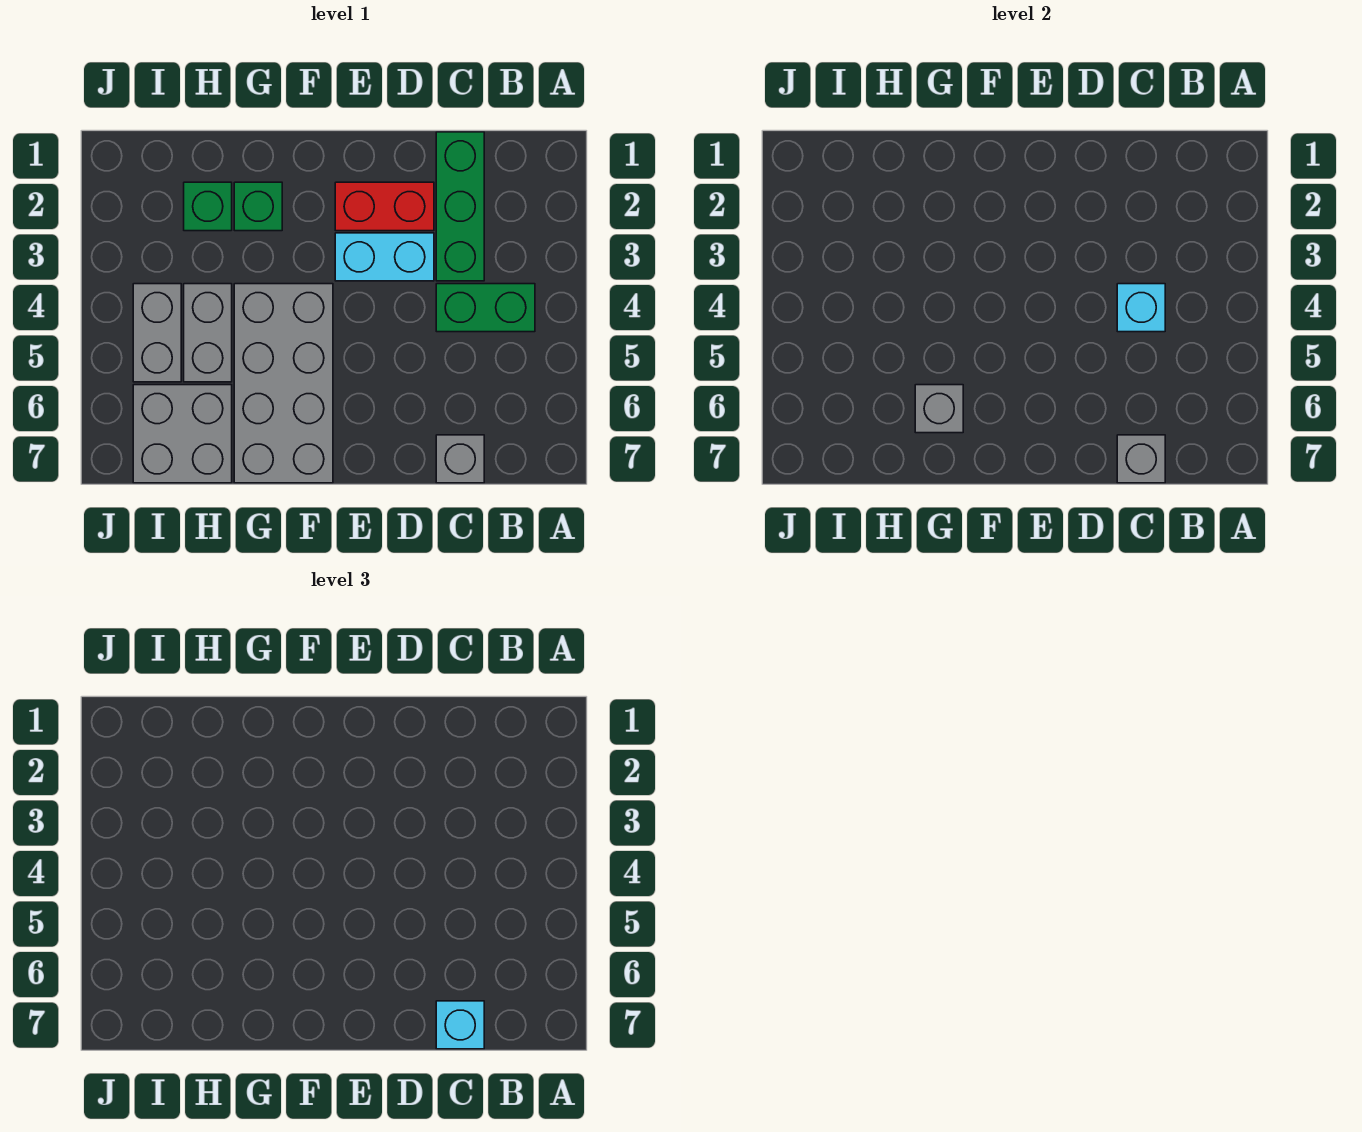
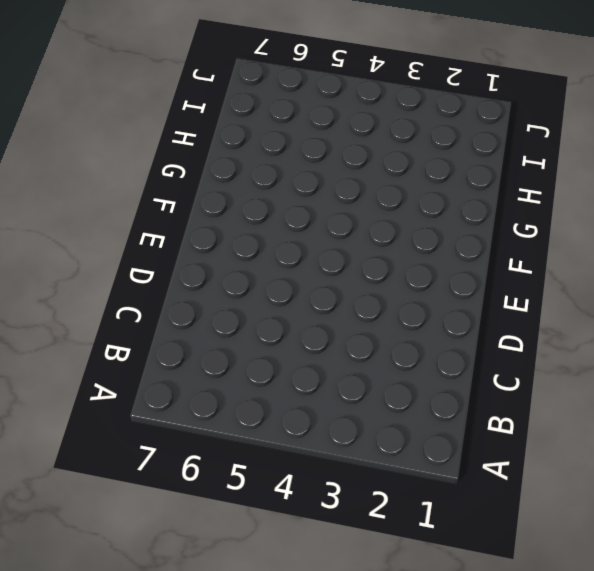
none -> green 1x2 brick [436,284,535,332]
none -> green 1x3 brick [436,132,484,281]
none -> grey 1x1 brick [436,435,484,483]

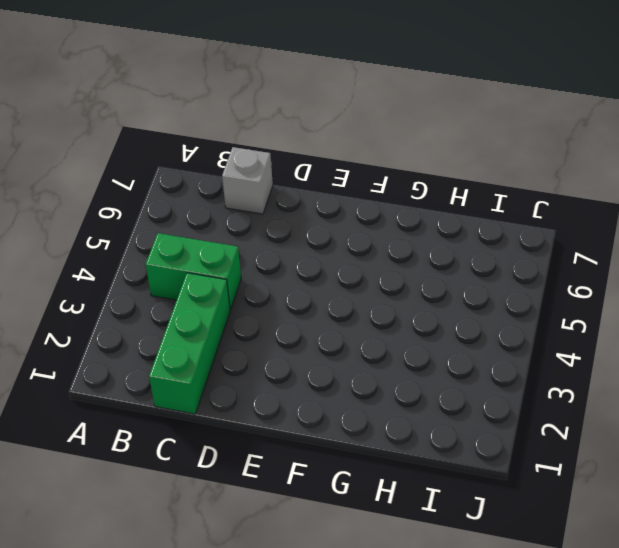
none -> red 1x2 brick [335,182,434,231]
none -> cyan 1x2 brick [335,233,434,281]
none -> grey 2x4 brick [234,284,333,483]

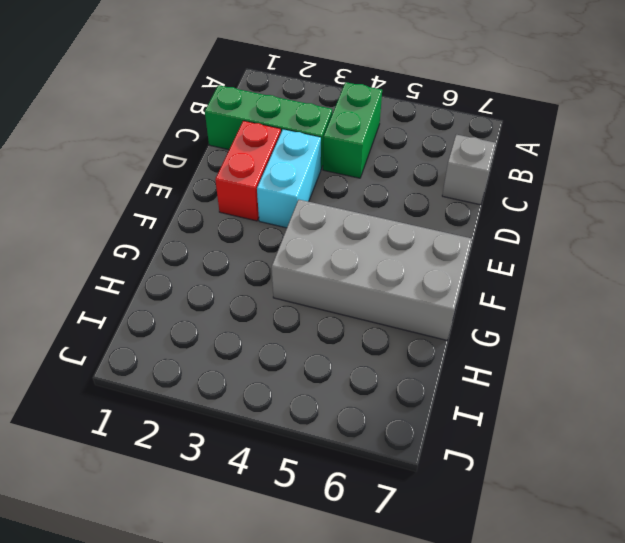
none -> green 1x1 brick [234,182,282,231]
none -> green 1x1 brick [184,182,232,231]
none -> grey 1x2 brick [184,284,232,382]

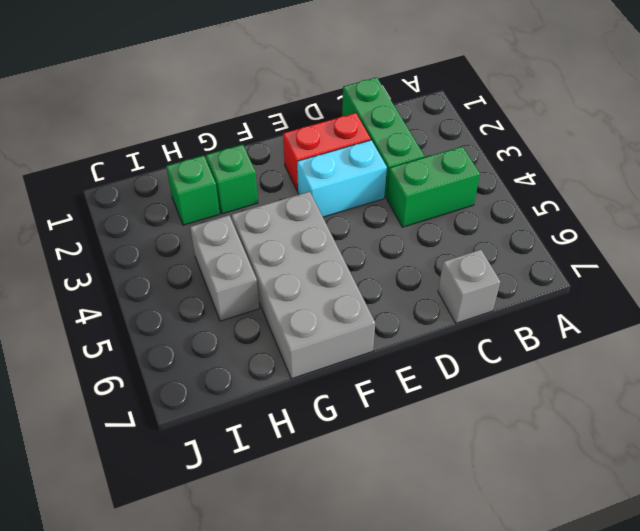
none -> grey 2x2 brick [133,385,232,483]
none -> grey 1x2 brick [133,284,181,382]
none -> cyan 1x1 brick [1117,284,1165,332]

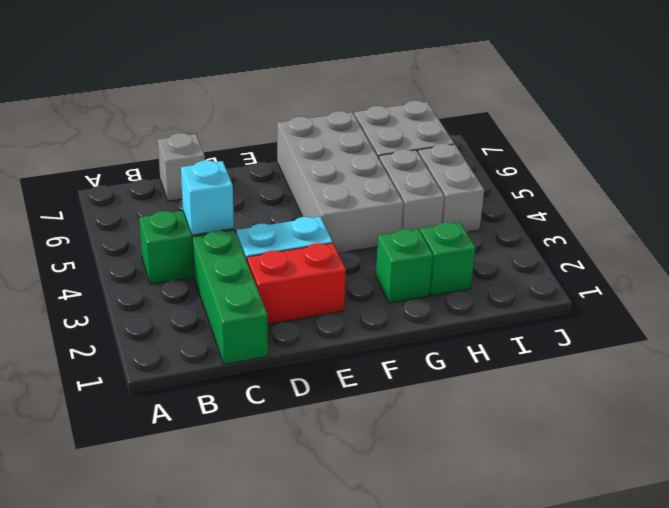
none -> grey 1x1 brick [1117,435,1165,483]
none -> grey 1x1 brick [915,385,963,433]
none -> cyan 1x1 brick [436,1001,484,1049]

